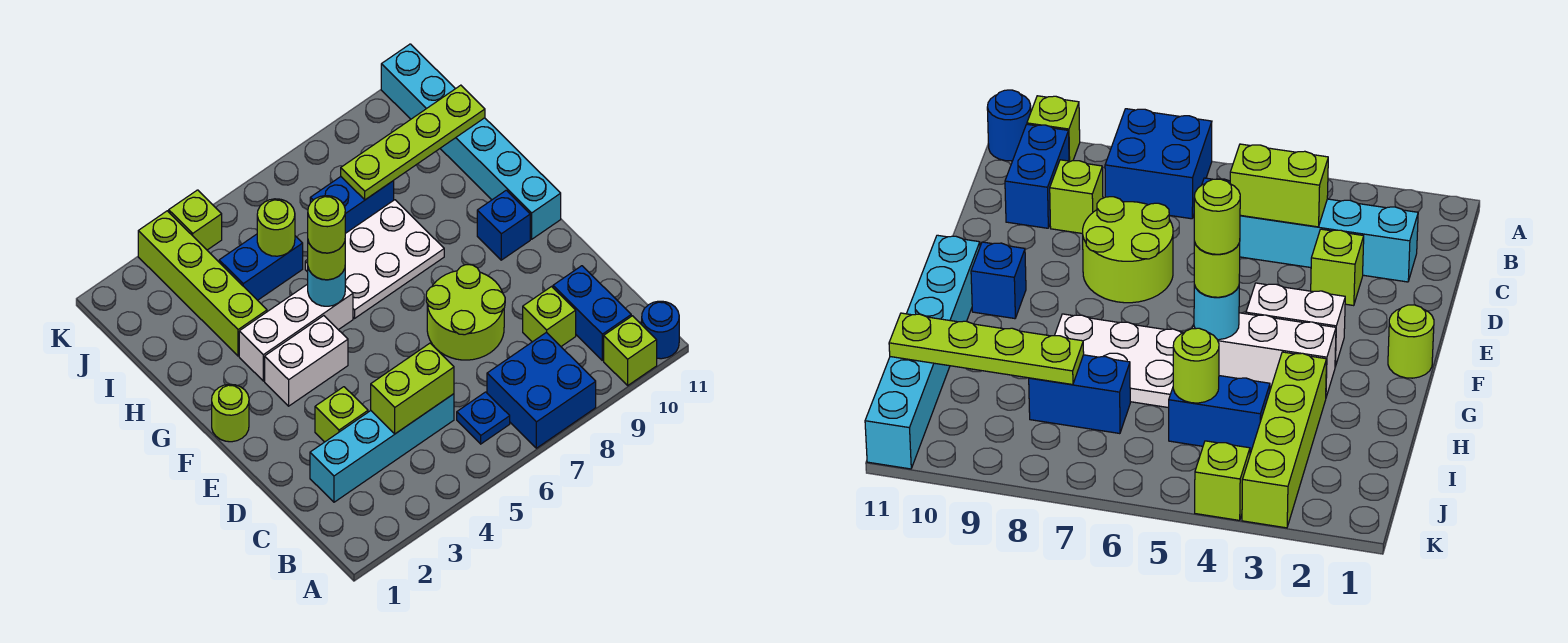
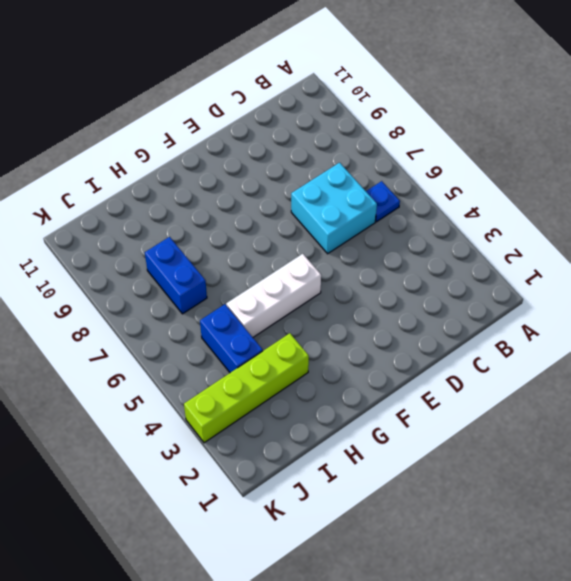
cyan 2x2 brick [291,163,377,254] -> lime 2x2 round brick [426,265,505,360]
white 1x3 brick [226,254,321,337] -> white 1x3 brick turned to [239,284,353,381]
none -> blue 2x2 brick [487,332,596,448]
none -> lime 1x1 brick [604,316,657,385]
none -> blue 1x1 round brick [642,301,679,359]

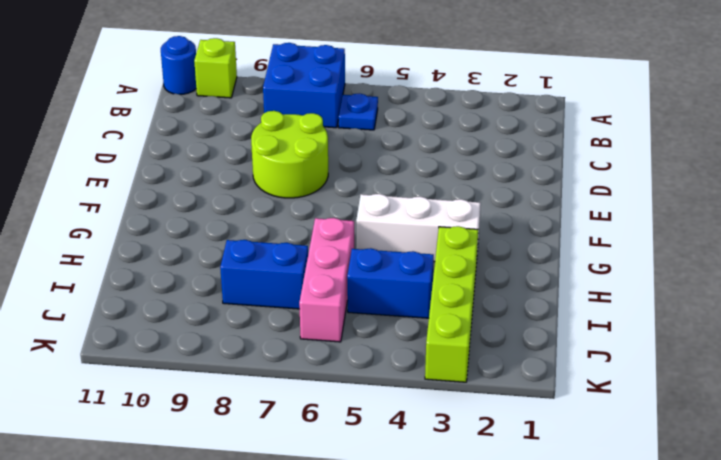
pink 1x3 brick [299,218,354,342] -> white 2x3 plate [305,200,444,318]
none -> blue 1x2 brick [553,266,631,360]
none -> cyan 1x4 brick [310,394,454,502]
none -> lime 1x1 brick [523,287,576,346]

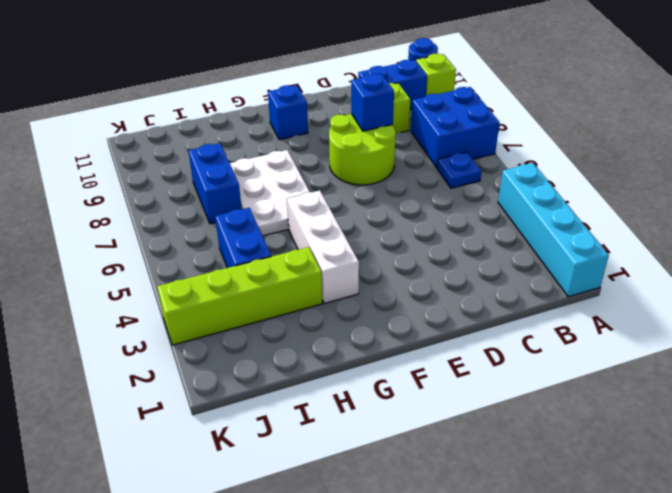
cyan 1x4 brick [498,163,609,297] -> cyan 1x4 brick moved to [310,394,454,502]
blue 1x1 brick [351,73,394,131] -> none
none -> lime 1x1 brick [315,387,368,442]
none -> lime 1x1 round brick [212,384,249,442]
none -> white 1x2 brick [265,316,348,406]

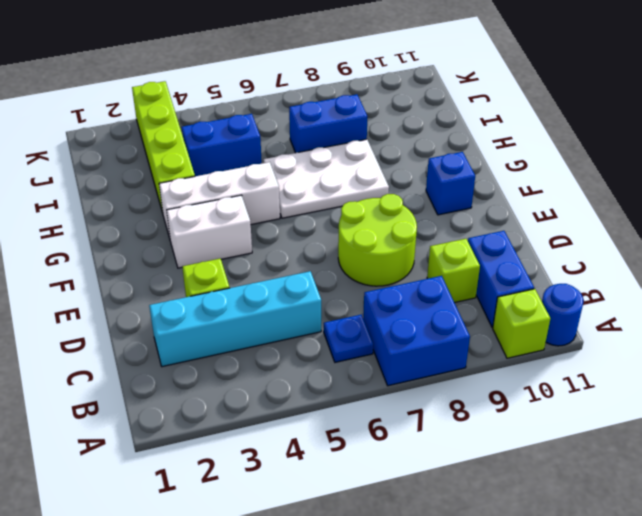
none -> lime 1x1 round brick [212,384,249,442]
none -> cyan 1x6 brick [381,44,561,239]
none -> lime 1x1 brick [169,190,222,250]

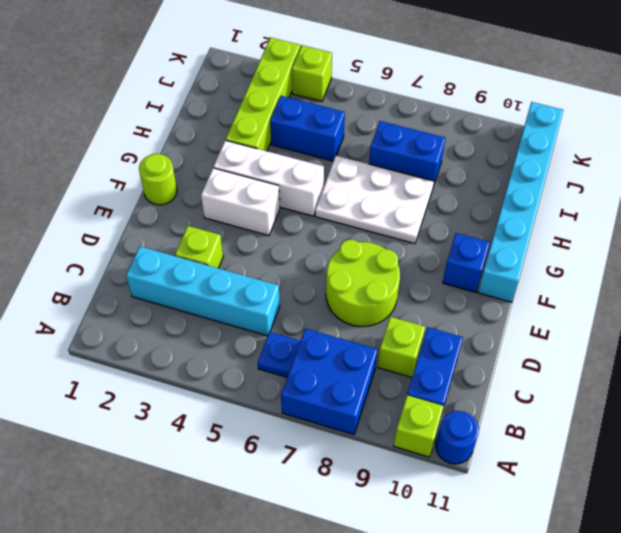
none -> lime 1x2 brick [371,343,454,434]
none -> cyan 1x1 round brick [308,268,345,306]
none -> lime 1x1 round brick [257,199,295,256]

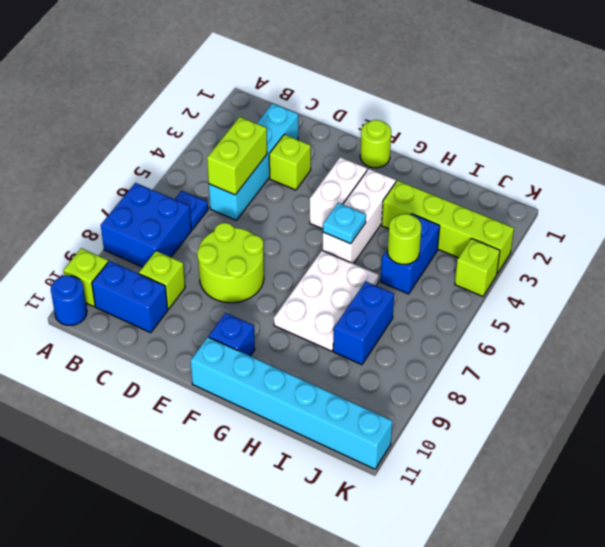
cyan 1x1 plate [323,203,366,244] -> cyan 1x1 round brick [308,268,345,306]
none -> lime 1x4 plate [341,85,485,200]
none -> lime 1x1 round brick [308,241,345,280]
none -> lime 1x1 round brick [308,196,345,253]

